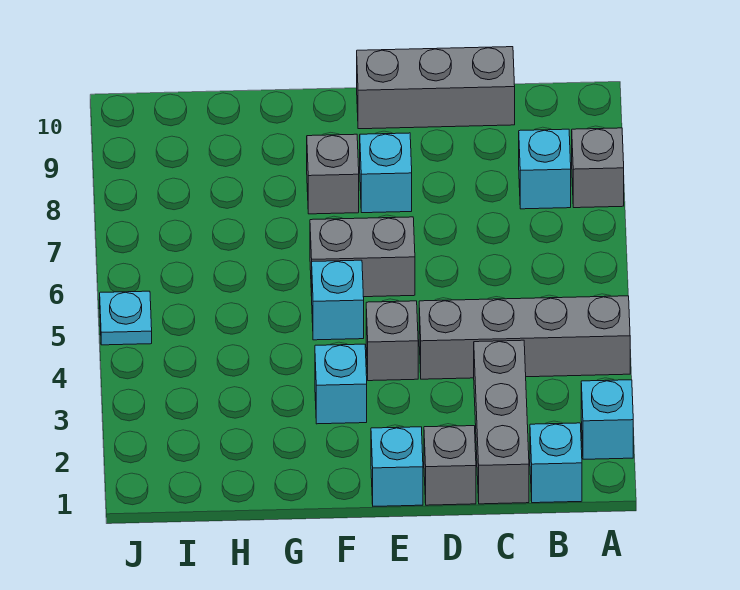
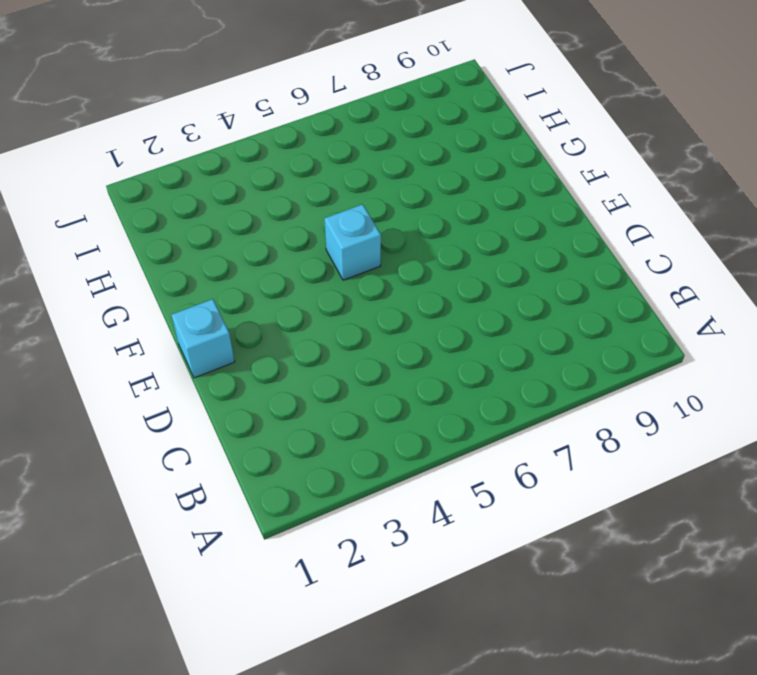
none -> cyan 1x1 brick [581,380,633,459]
none -> grey 1x4 brick [419,296,630,379]
none -> grey 1x1 brick [572,128,624,208]

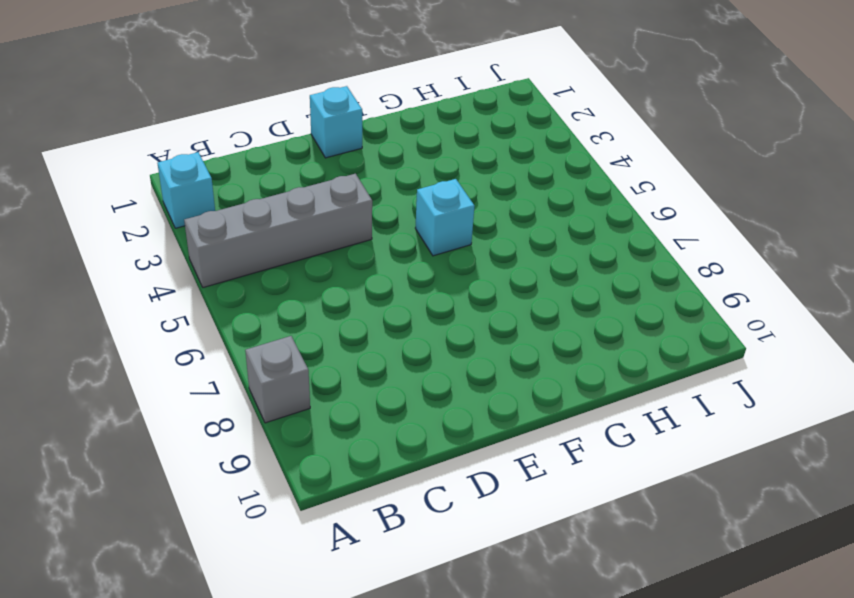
none -> cyan 1x1 brick [530,423,582,503]
none -> cyan 1x1 brick [519,129,571,209]
none -> grey 1x3 brick [474,340,529,504]

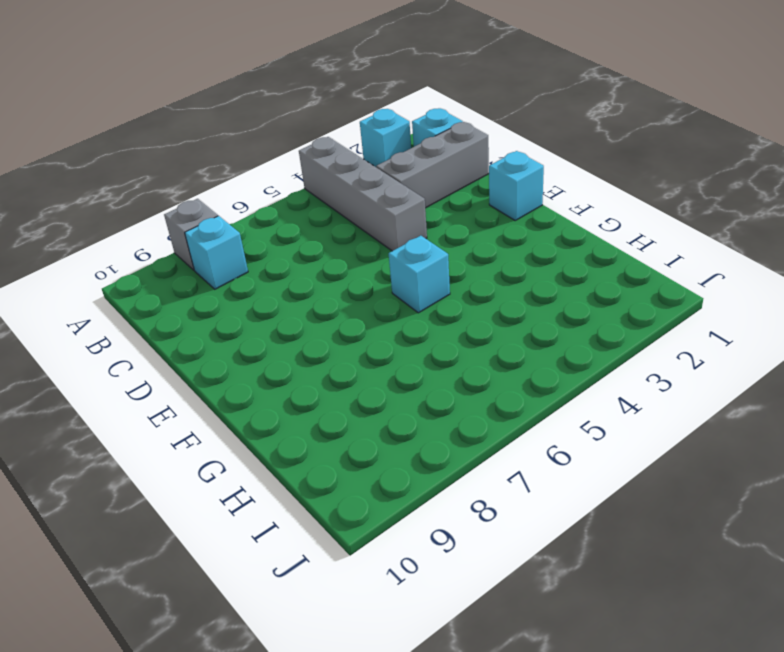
none -> grey 1x3 brick [357,47,515,129]
none -> grey 1x1 brick [424,426,476,505]
none -> grey 1x1 brick [366,301,418,381]

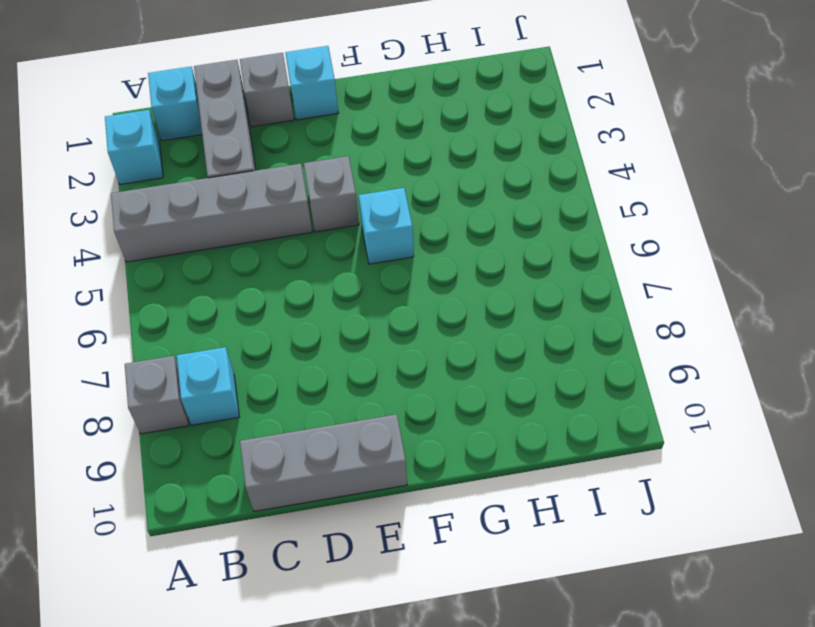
none -> grey 1x2 brick [310,217,415,297]
none -> cyan 1x1 brick [360,133,412,213]
none -> cyan 1x1 brick [315,344,367,424]

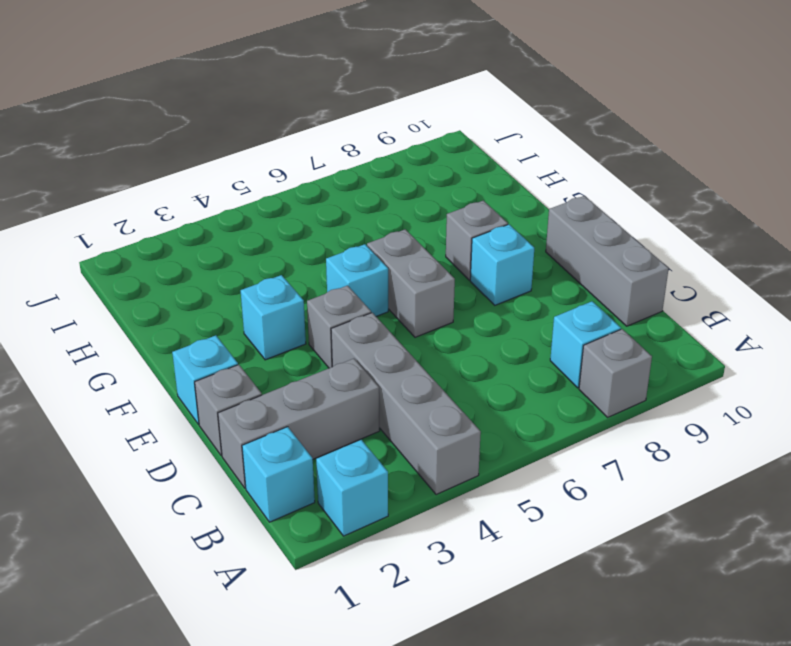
none -> cyan 1x1 plate [100,291,152,345]

